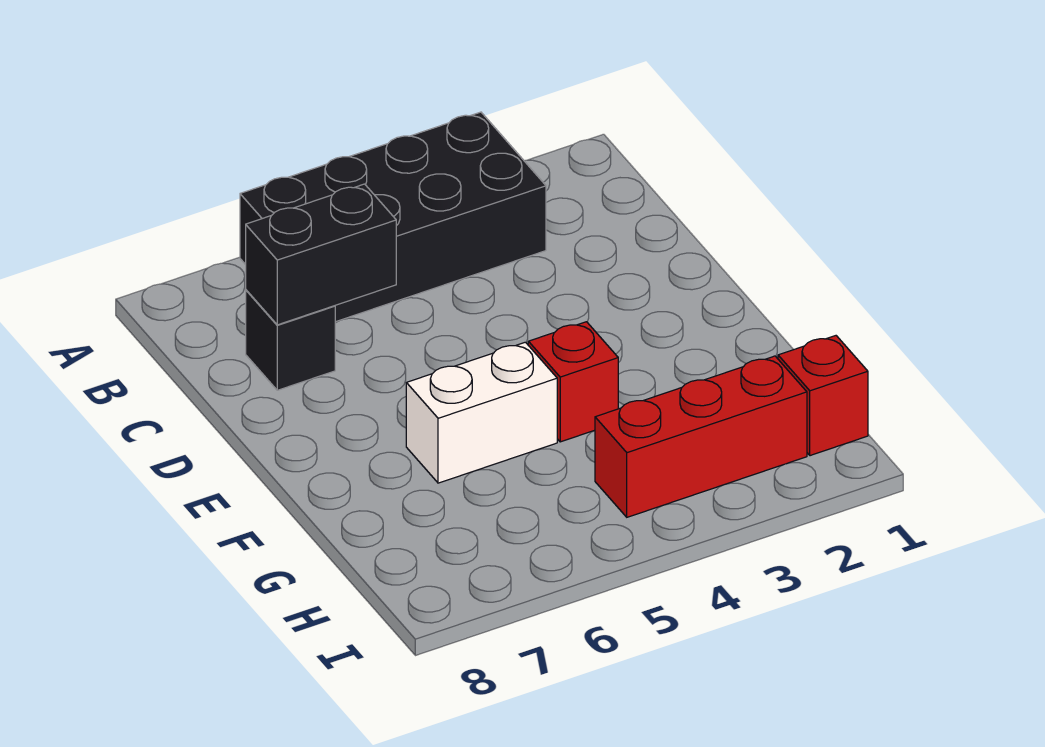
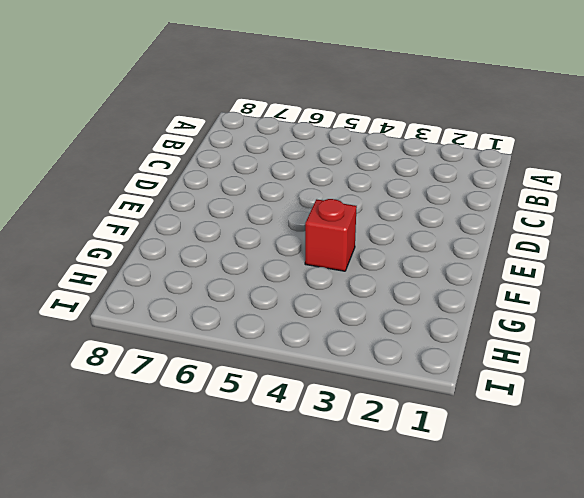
none -> black 2x4 brick [240,112,546,322]
none -> black 1x1 brick [246,290,335,390]

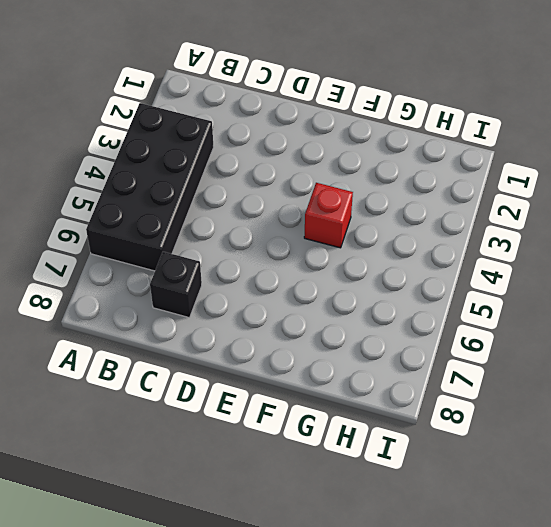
none -> white 1x2 brick [406,342,557,483]
none -> red 1x1 brick [778,336,868,456]

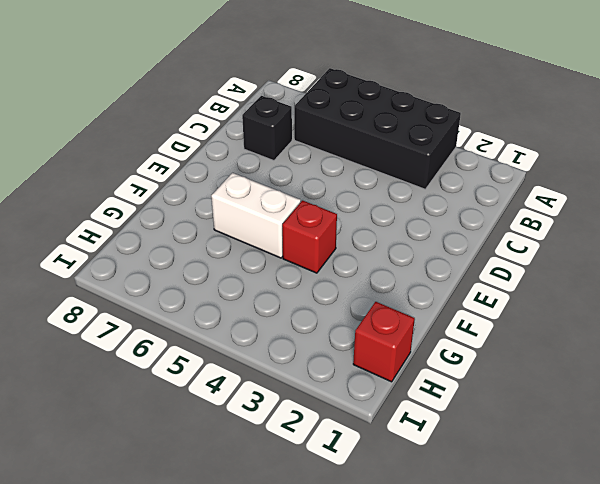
none -> red 1x3 brick [595,356,807,517]
none -> black 1x2 brick [246,184,396,325]

